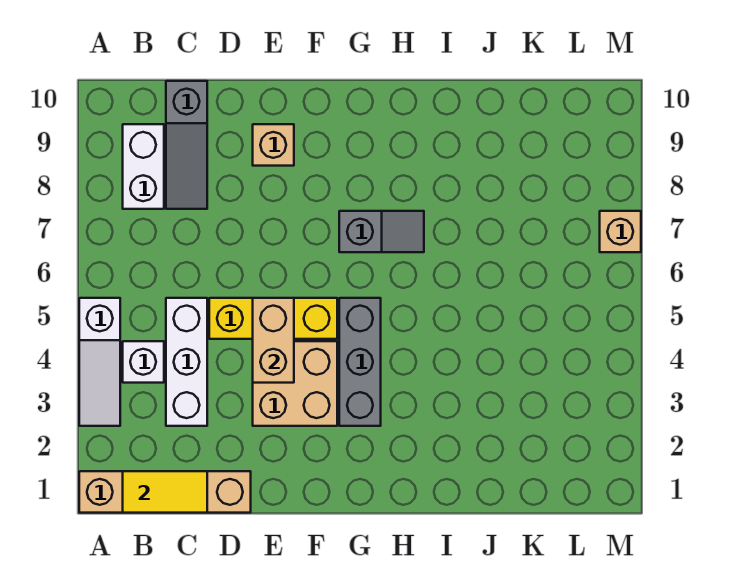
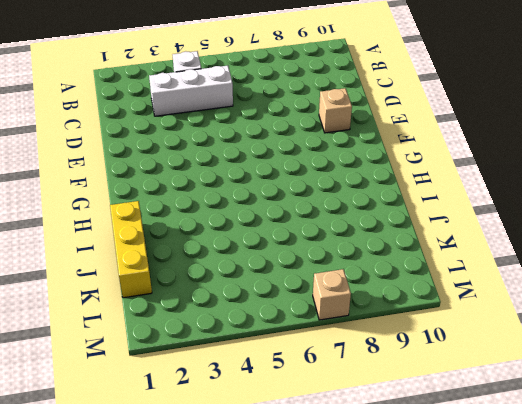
yellow 1x3 brick [110,201,152,298] -> yellow 1x3 brick moved to [209,298,337,339]
none -> tan 1x4 brick [79,471,251,513]
none -> white 1x3 slope [79,298,120,426]
none -> white 1x2 brick [123,124,164,209]

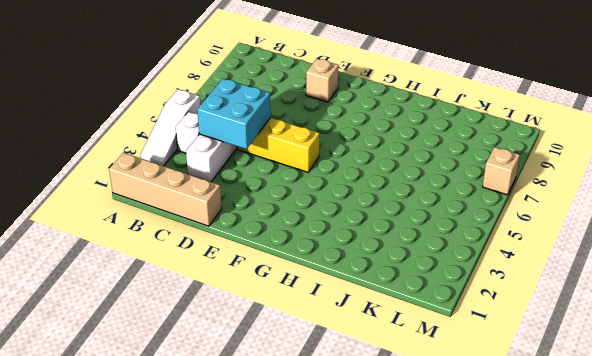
cyan 2x2 brick [197,79,271,149] -> none
none -> white 1x2 brick [123,124,164,209]
none -> grey 1x3 slope [166,81,207,209]
none -> tan 2x2 brick [253,341,337,426]

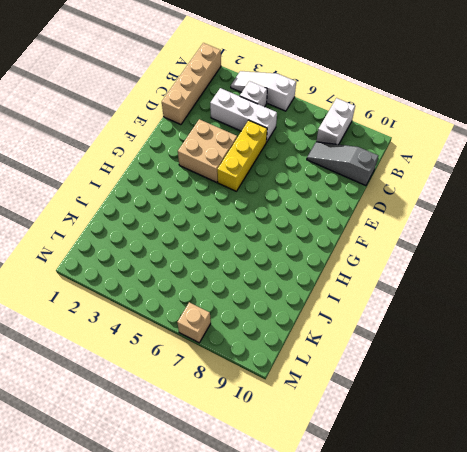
white 1x2 brick [316,98,355,145] -> white 1x2 brick turned to [123,124,164,209]
none -> tan 1x1 brick [253,124,294,166]
none -> grey 1x3 brick [339,298,381,426]
none -> grey 1x2 slope [339,211,424,252]

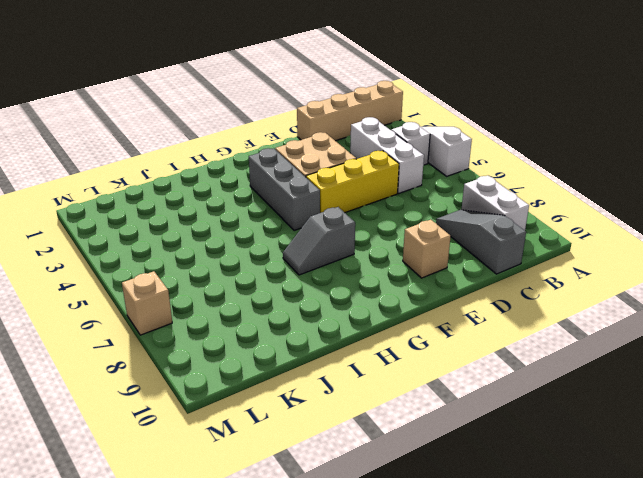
none -> yellow 1x2 tile [123,471,207,513]
none -> tan 1x2 brick [253,298,294,383]

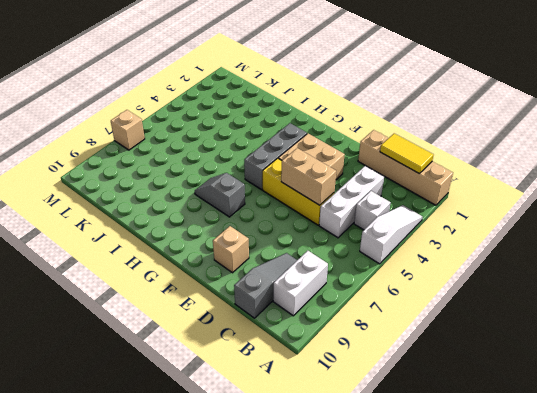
tan 1x2 brick [281,148,336,205] -> tan 1x2 brick turned to [253,298,294,383]

